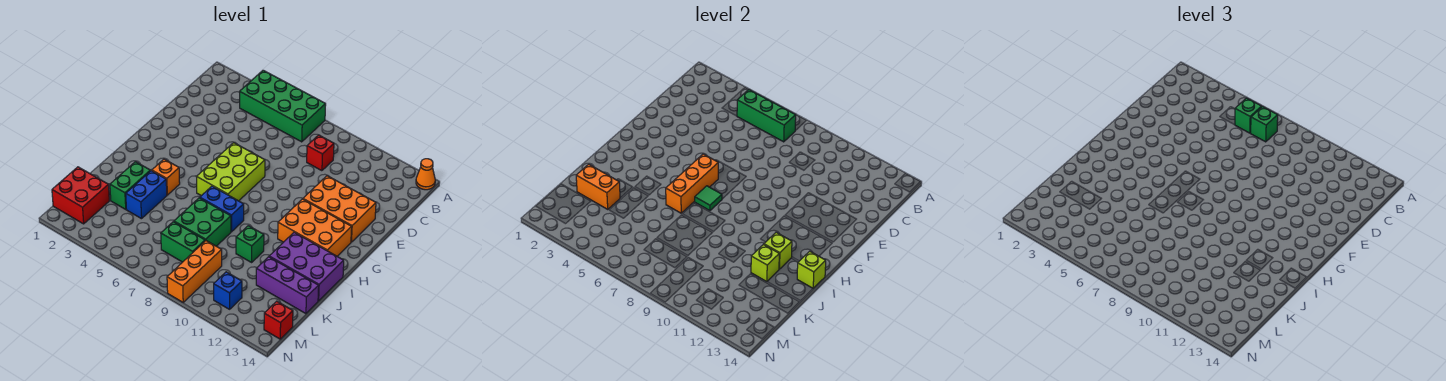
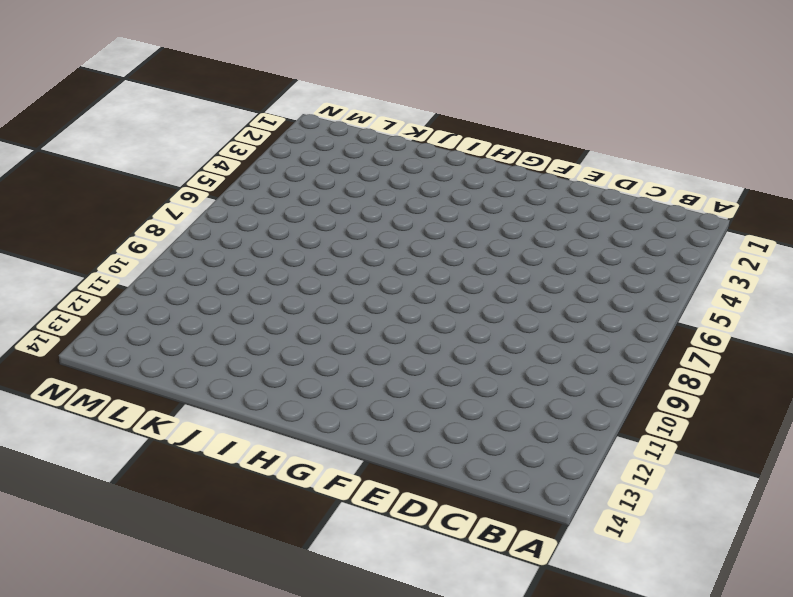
none -> green 2x4 brick [240,70,326,142]
none -> orange 1x1 cone [416,159,435,190]
none -> red 1x1 brick [307,135,334,171]

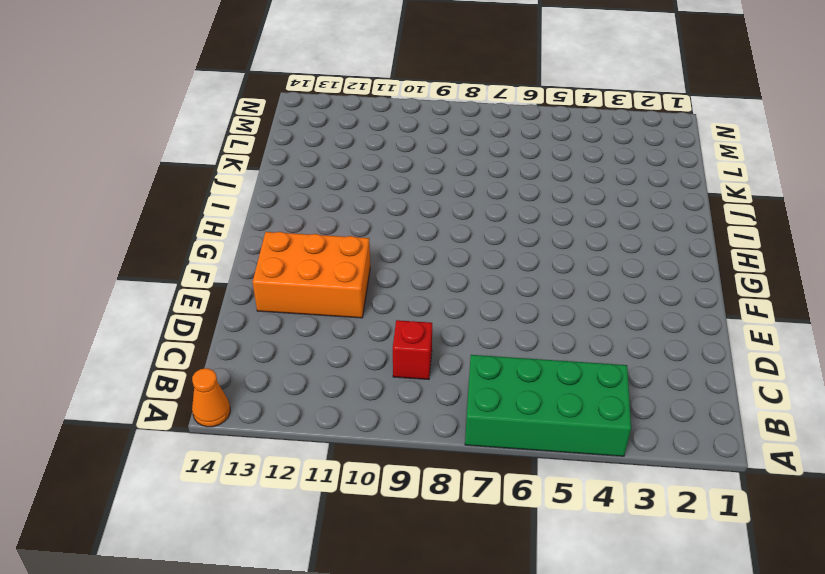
none -> lime 2x3 brick [196,143,265,201]
none -> orange 2x3 brick [278,199,352,256]
none -> orange 1x1 brick [152,159,180,195]

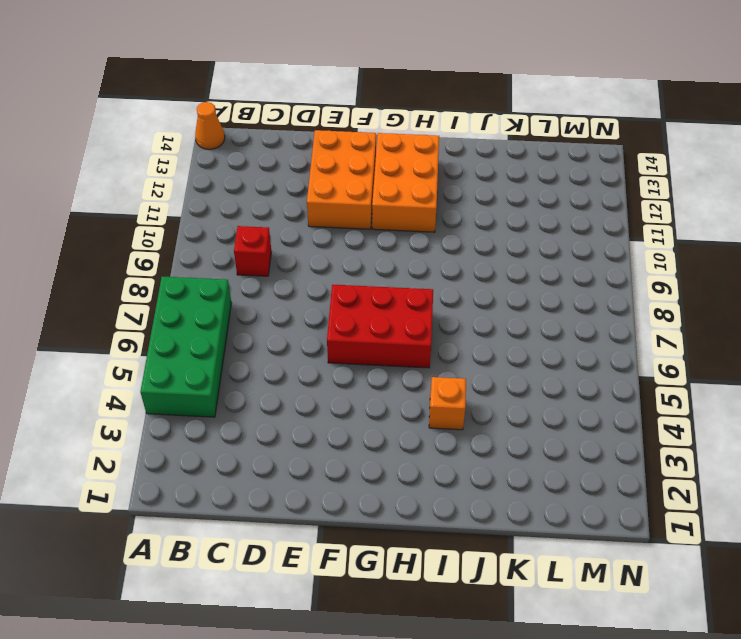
red 2x3 brick [327,285,433,368] -> lime 2x3 brick [196,143,265,201]
none -> blue 1x2 brick [200,186,244,232]
none -> purple 2x3 brick [269,232,344,301]
none -> green 1x2 brick [110,162,150,209]

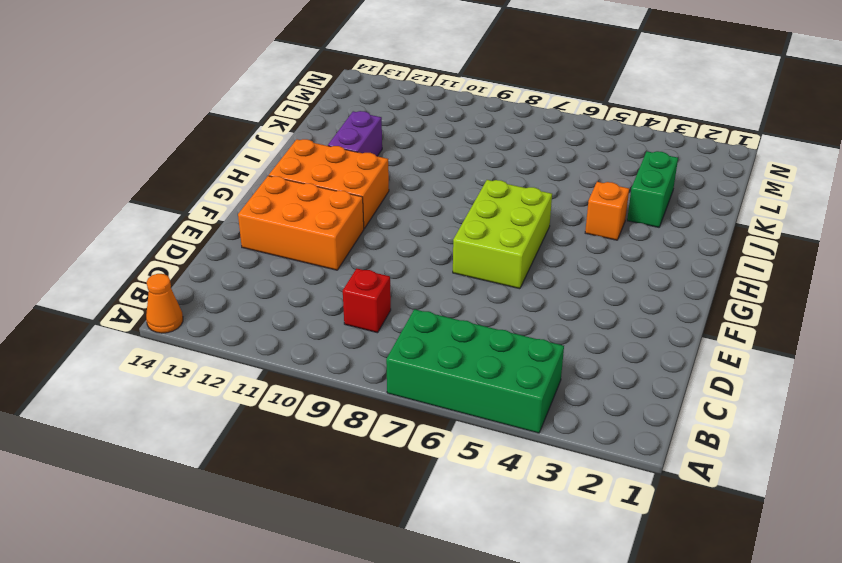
purple 1x2 brick [328,111,382,156] -> purple 2x3 brick [269,232,344,301]
none -> blue 1x2 brick [200,186,244,232]
none -> blue 1x2 brick [126,171,167,219]
none -> green 2x2 brick [174,198,231,246]

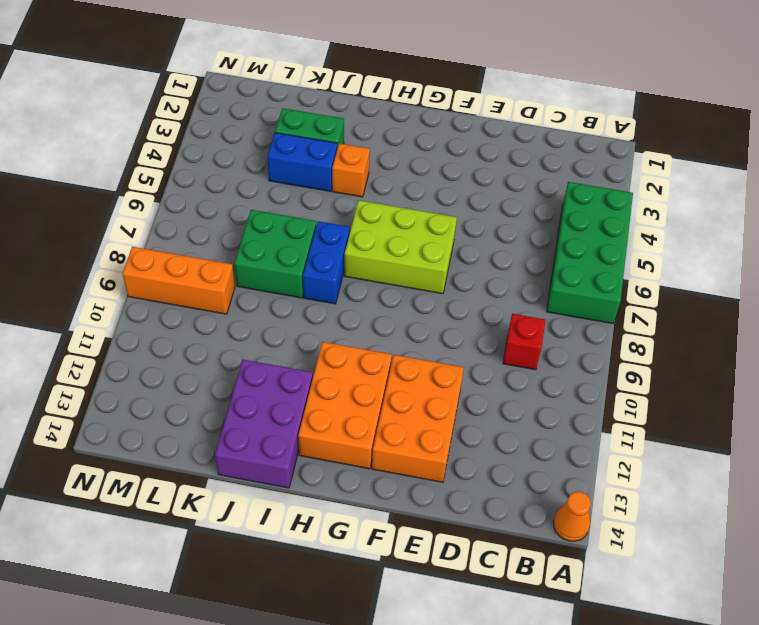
none -> green 1x1 brick [236,226,264,262]
none -> purple 1x3 brick [256,257,319,314]
none -> red 2x2 brick [52,167,109,224]

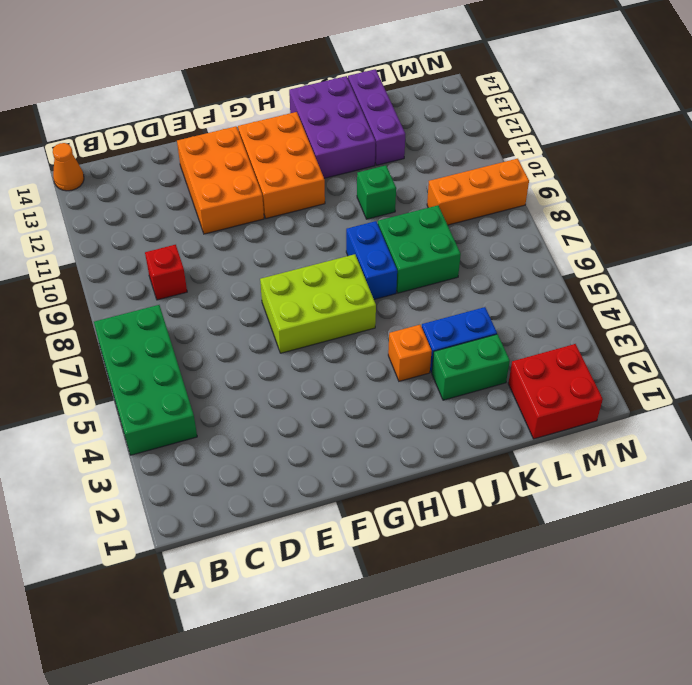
none -> green 1x2 brick [161,222,205,262]
none -> blue 1x1 brick [214,272,242,309]
none -> red 1x1 brick [264,301,293,339]

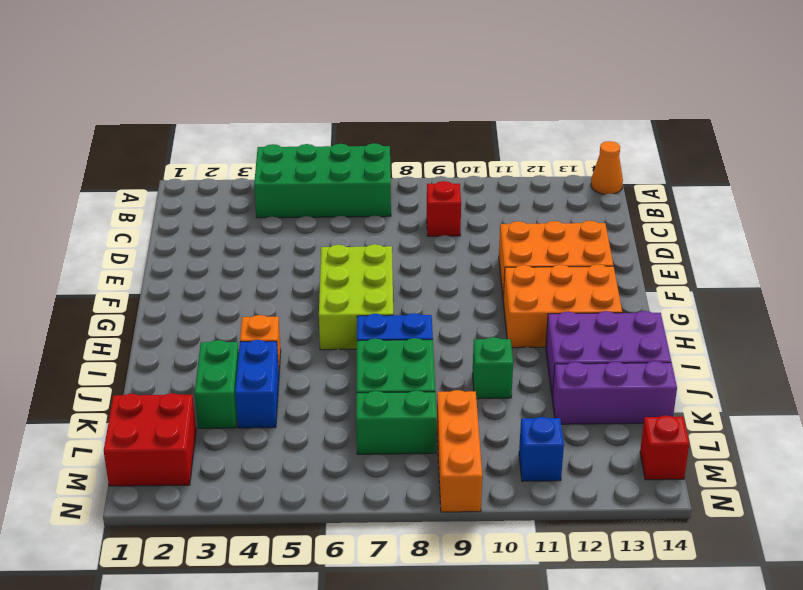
none -> green 1x3 brick [737,90,796,142]
none -> orange 1x3 brick [666,154,718,213]
none -> green 1x1 tile [694,186,722,211]

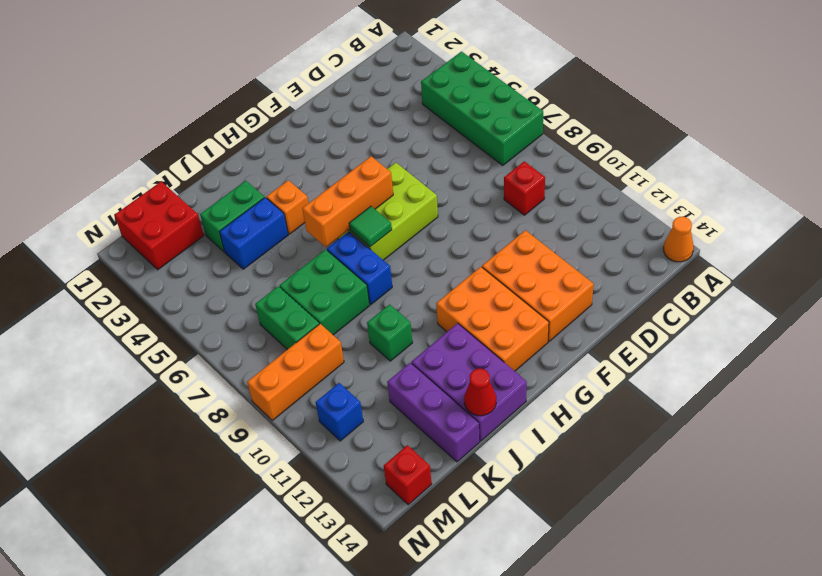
red 1x1 cone [464,369,496,416] -> none
none -> green 1x3 brick [737,90,796,142]
none -> lime 1x1 brick [764,232,792,269]
none -> lime 1x1 brick [797,251,826,288]

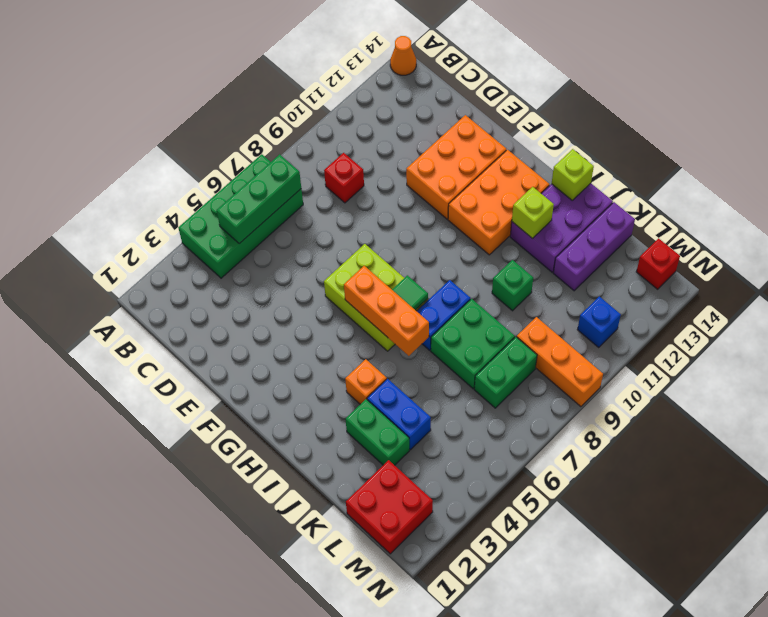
none -> lime 1x1 brick [751,245,779,282]
none -> orange 1x2 brick [576,164,620,209]
none -> green 1x1 brick [1235,98,1262,133]

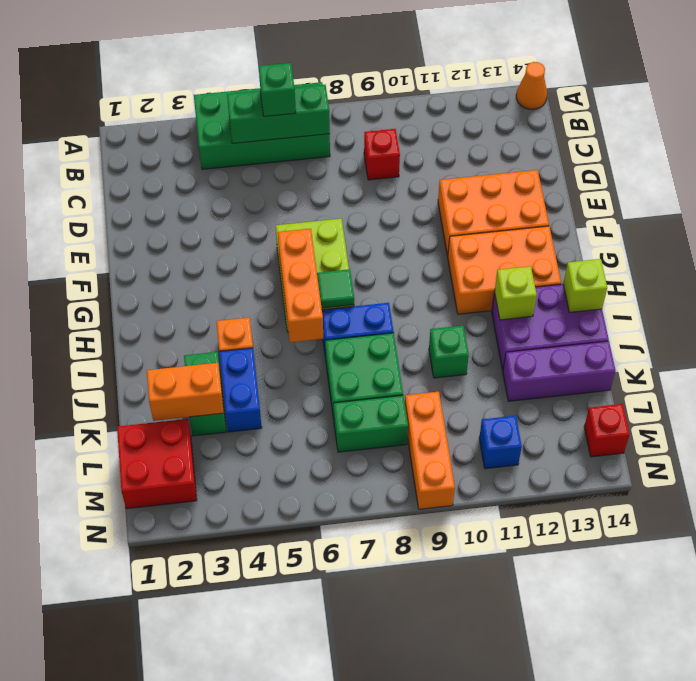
none -> lime 1x1 brick [751,245,779,282]
none -> green 1x1 brick [1251,106,1278,142]

